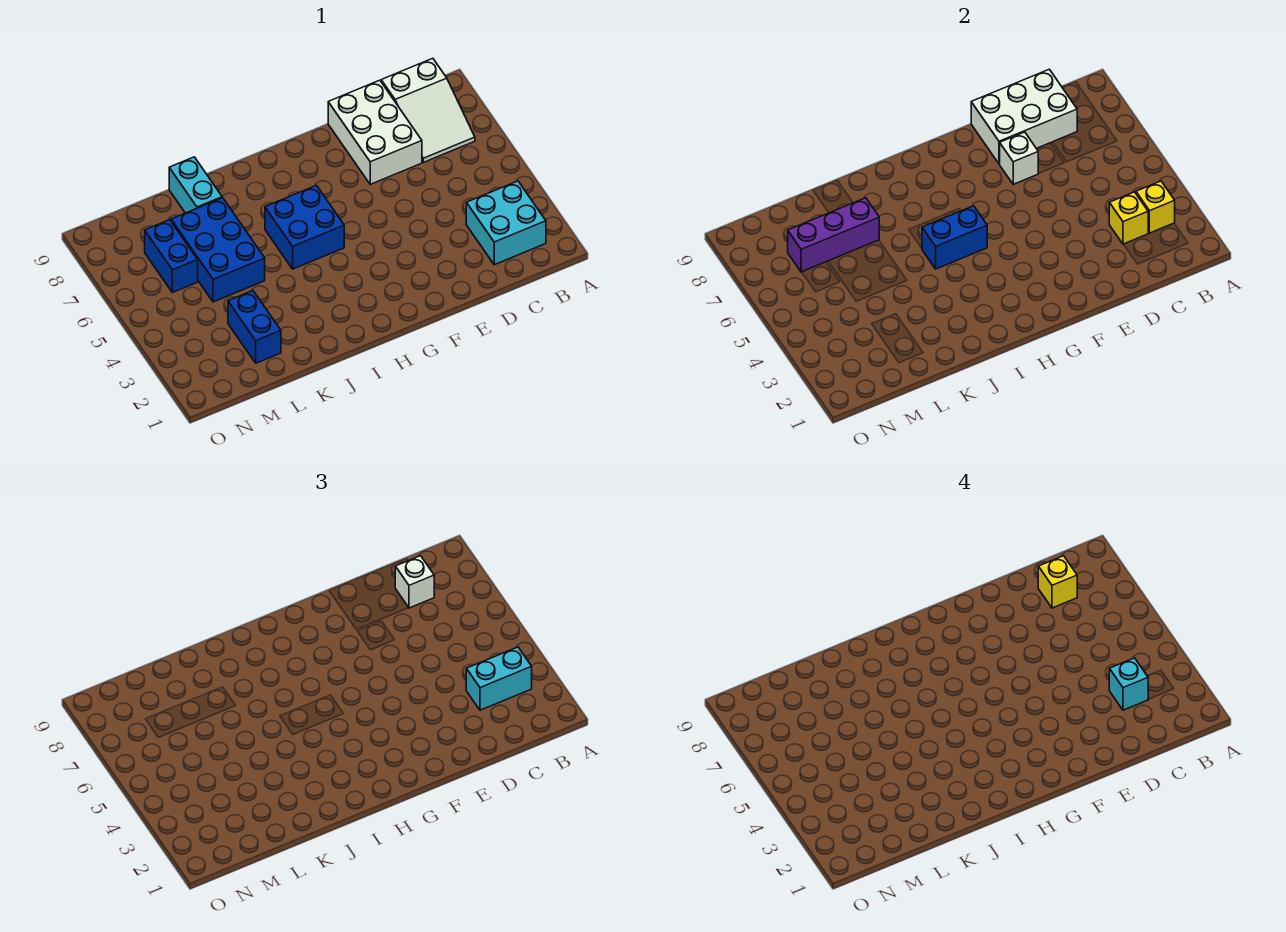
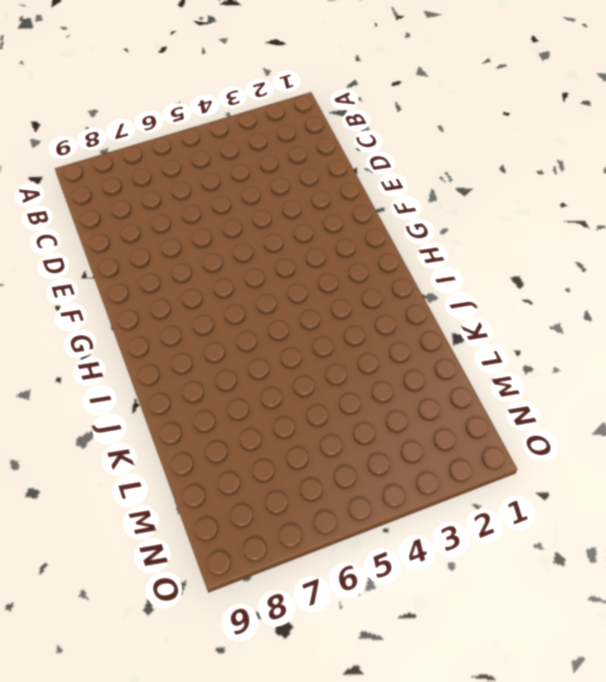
none -> cyan 2x2 brick [466,181,546,265]
none -> white 2x3 slope [381,58,475,162]
none -> white 2x3 brick [328,80,422,184]

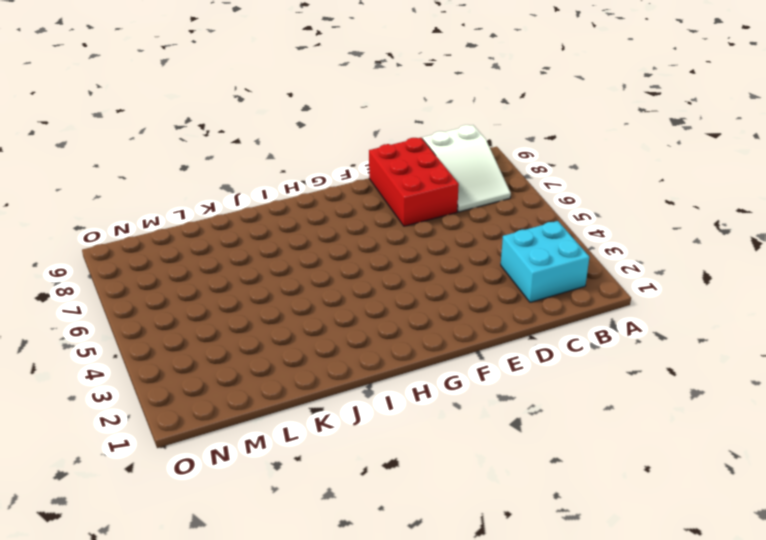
red 2x3 brick [369,138,459,226] -> white 2x3 brick [328,80,422,184]
none -> blue 2x2 brick [265,185,344,269]
none -> blue 2x3 brick [171,198,265,302]
none -> cyan 1x2 brick [169,157,222,213]

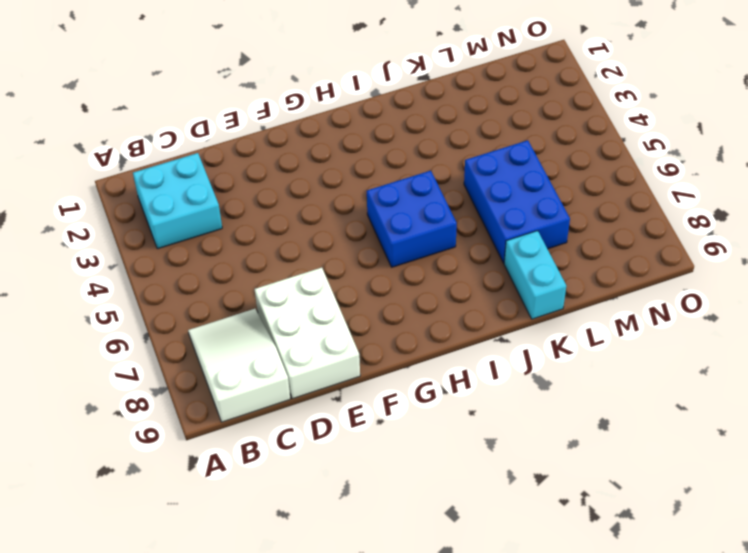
none -> blue 1x2 brick [228,291,281,363]
none -> blue 1x2 brick [145,220,198,292]
none -> yellow 1x1 brick [1136,181,1175,233]

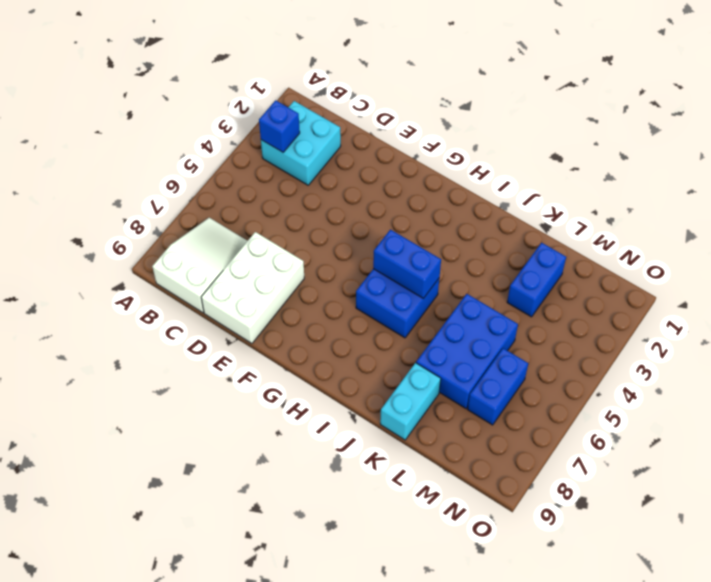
blue 1x1 brick [259,100,300,152] -> yellow 1x1 brick [1136,181,1175,233]
none -> yellow 1x1 brick [1109,192,1148,244]
none -> white 2x3 brick [971,69,1077,164]
none -> white 1x1 brick [1000,132,1038,184]

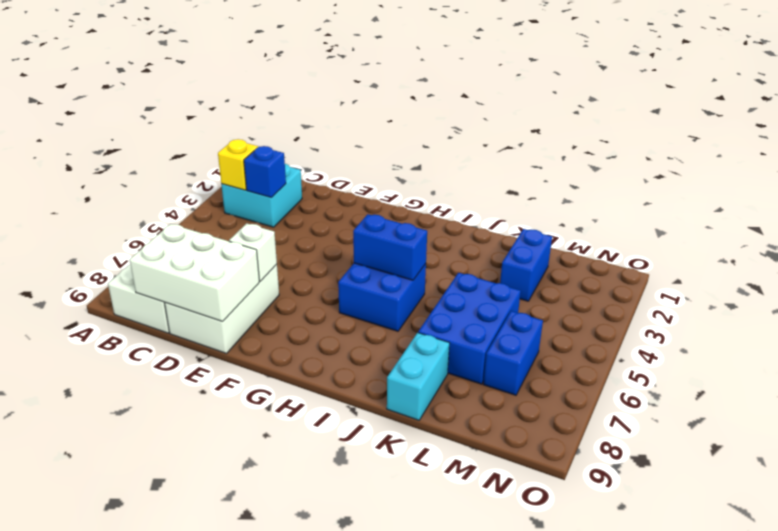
blue 1x1 brick [244,146,286,198] -> yellow 1x1 brick [1109,192,1148,244]
none -> purple 1x3 brick [788,198,879,272]
none -> cyan 1x2 brick [466,647,532,710]
none -> white 1x1 brick [395,556,434,608]

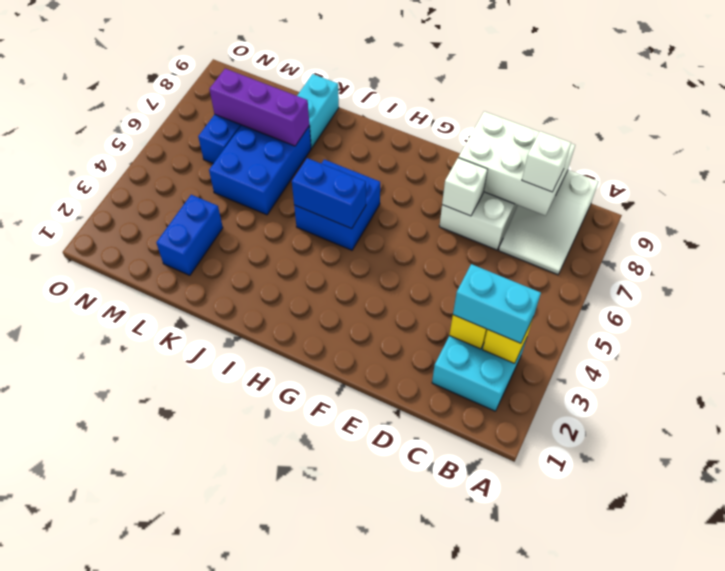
none -> cyan 1x1 brick [1109,658,1148,710]
none -> yellow 1x1 brick [1038,556,1077,608]

